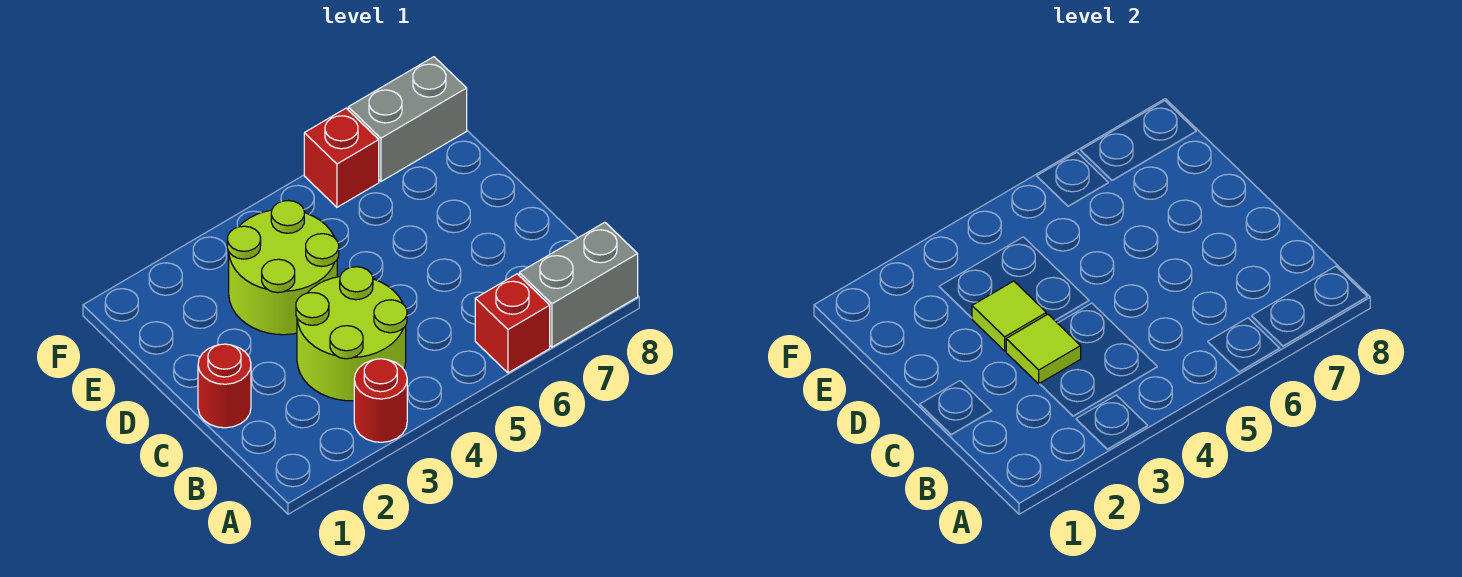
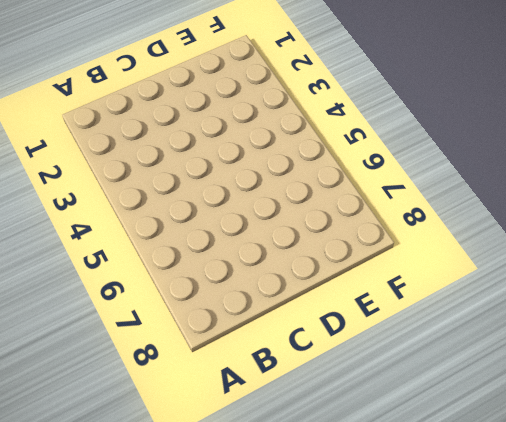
none -> red 1x1 round brick [354,359,407,442]
none -> red 1x1 brick [475,274,550,373]

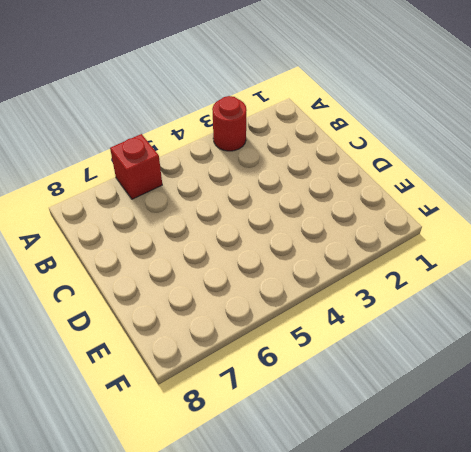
none -> grey 1x2 brick [519,222,638,347]
none -> lime 2x2 round brick [296,267,407,401]

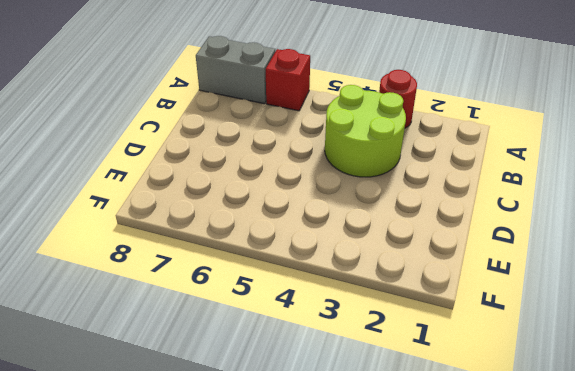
none -> red 1x1 round brick [198,344,251,428]
none -> lime 2x2 round brick [227,201,339,335]

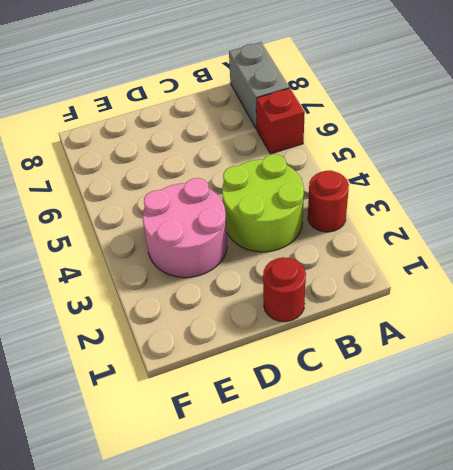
pink 2x2 round brick [143,178,227,278] -> lime 2x2 round brick [227,201,339,335]
none -> red 1x1 brick [304,108,379,207]
none -> grey 1x2 brick [348,57,467,181]

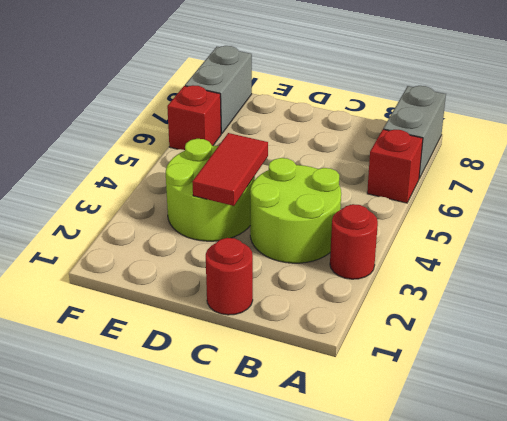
red 1x2 tile [192,133,268,206] -> lime 1x1 tile [972,281,1046,351]
none -> lime 1x1 tile [1006,314,1081,384]

